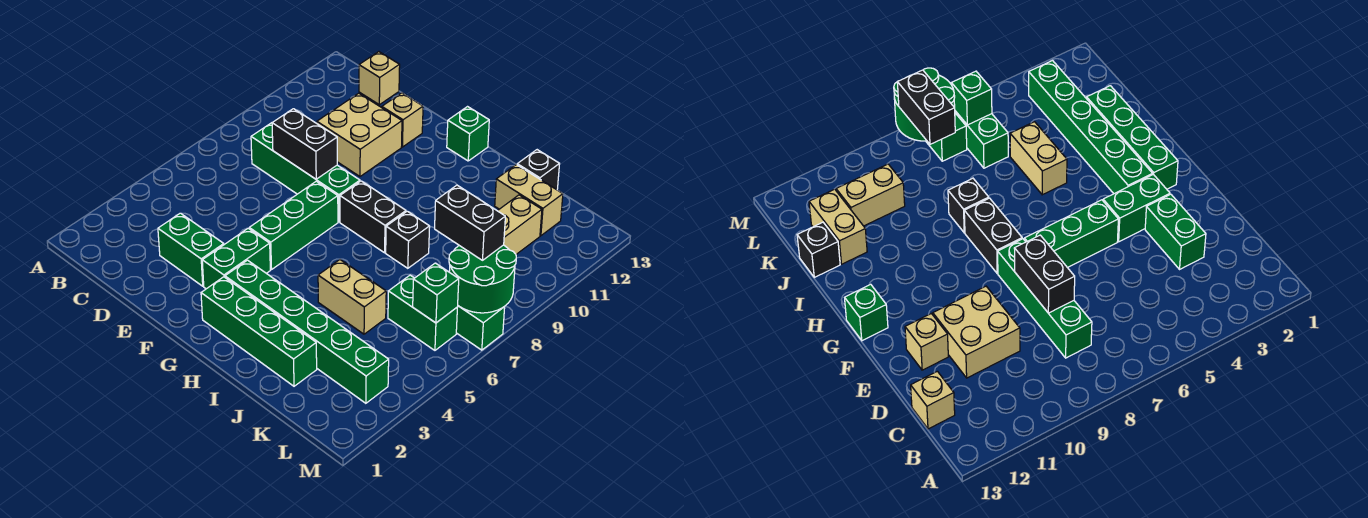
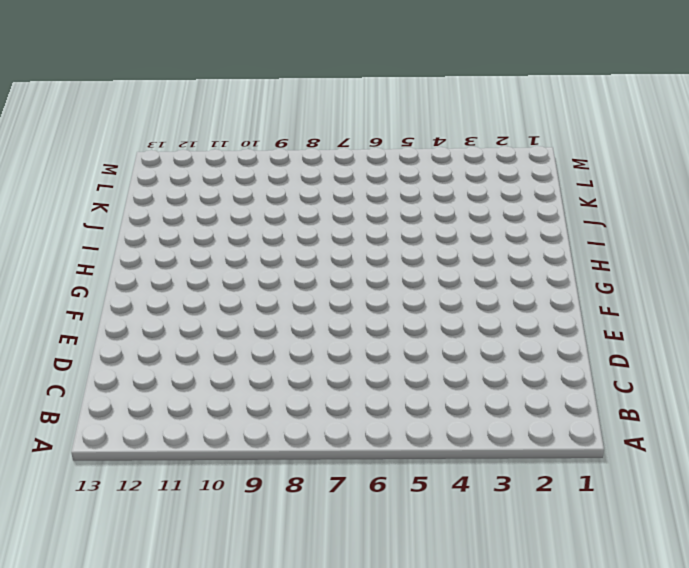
none -> green 1x4 brick [251,123,360,222]
none -> tan 1x1 brick [359,52,400,105]
none -> green 1x2 brick [158,213,224,286]

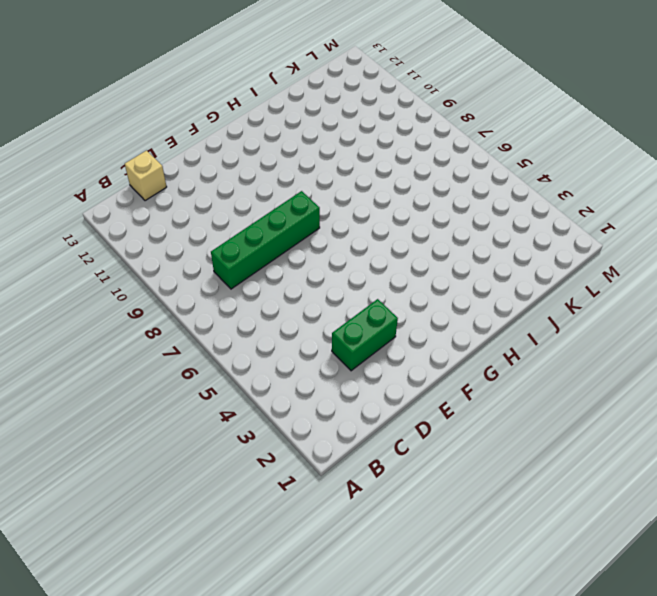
none -> tan 2x2 brick [317,93,402,176]
none -> tan 1x1 brick [382,93,423,147]
none -> green 1x2 brick [202,228,270,289]

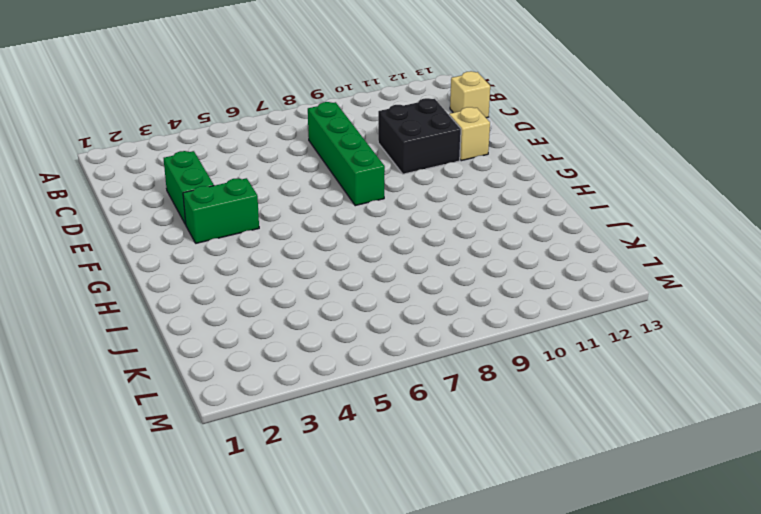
black 2x2 brick [378,98,461,174] -> tan 2x2 brick [317,93,402,176]
none -> green 1x3 brick [249,181,338,270]
none -> green 1x4 brick [201,277,317,386]
none -> green 1x6 brick [225,260,389,403]

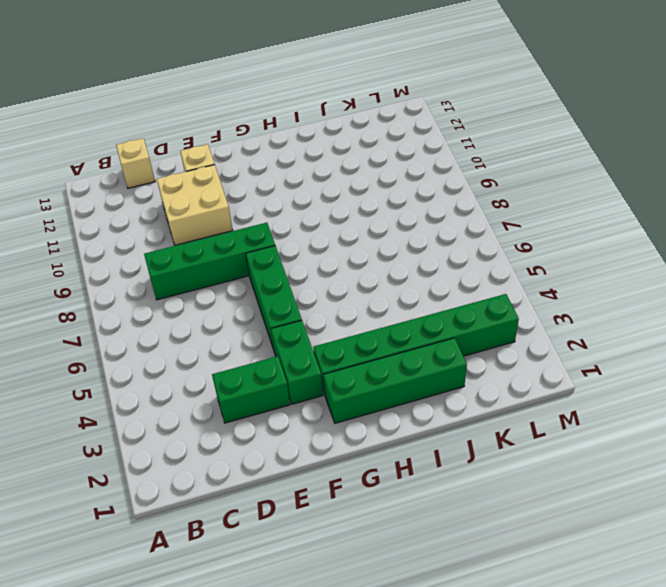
none -> black 1x2 brick [340,181,406,253]
none -> green 1x1 brick [447,107,489,161]
none -> tan 1x2 brick [318,260,386,334]

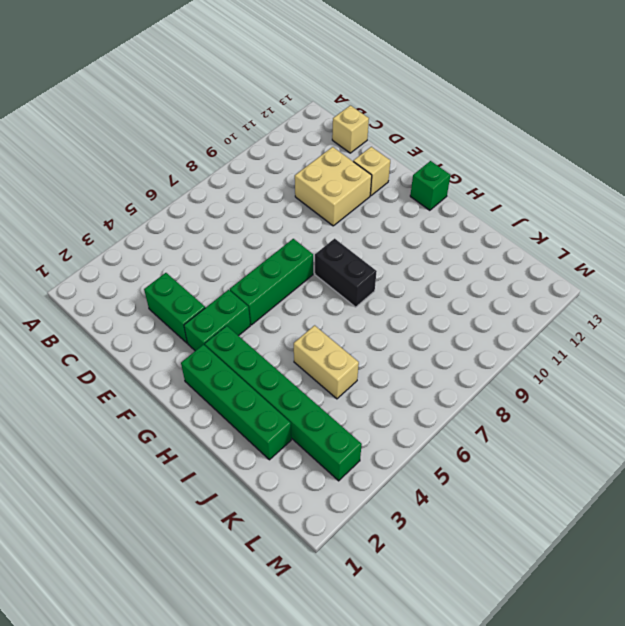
none -> green 1x4 brick [251,123,360,222]
none -> black 1x1 brick [386,211,430,268]
none -> tan 1x2 brick [495,165,563,236]

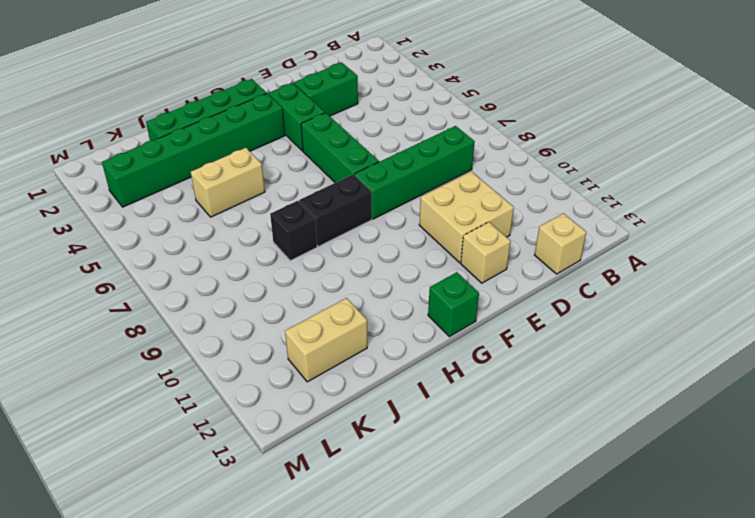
none -> black 1x1 brick [517,150,559,190]
none -> green 1x2 brick [388,275,457,350]
none -> tan 1x2 brick [498,195,542,254]

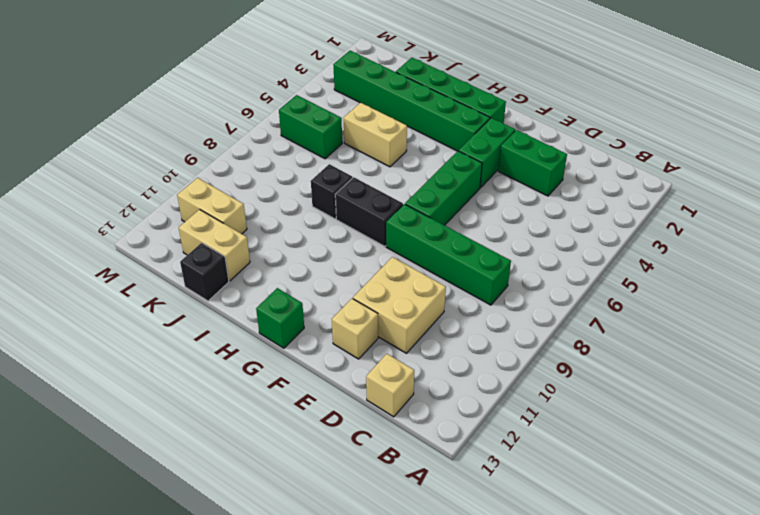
tan 1x2 brick [177,178,247,234] -> tan 1x2 brick turned to [498,195,542,254]
none -> green 1x2 brick [456,306,505,350]
none -> black 1x2 brick [272,109,337,179]
none -> green 1x1 brick [413,263,459,323]

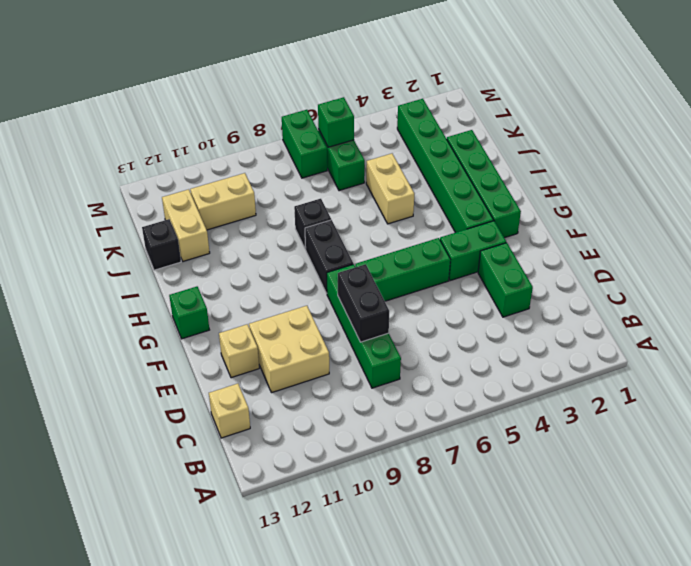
none -> green 2x2 round brick [449,245,516,313]
none -> black 1x2 brick [435,185,505,260]

